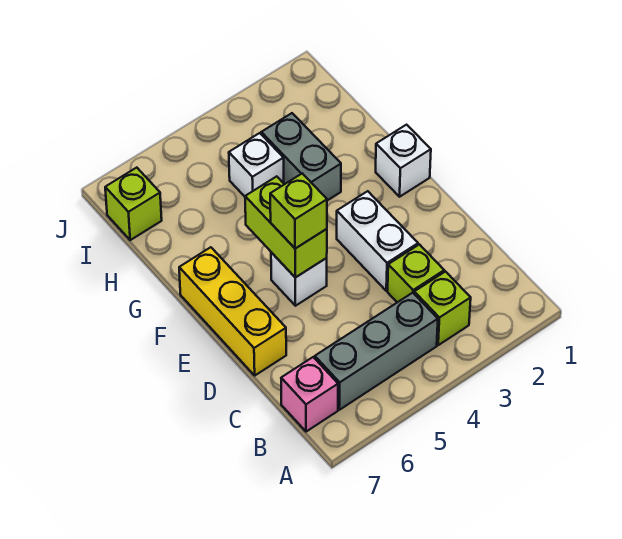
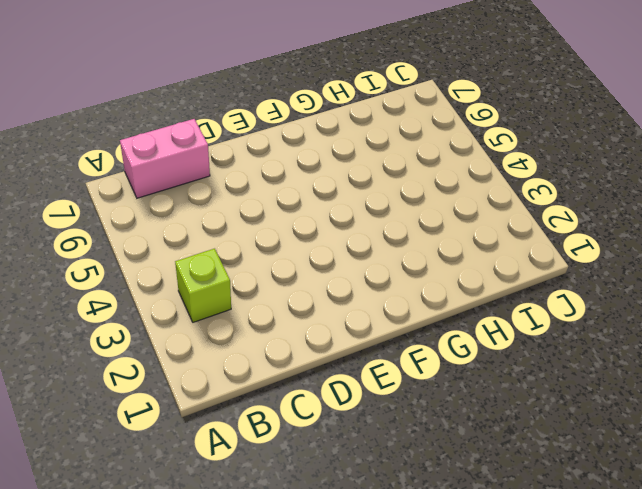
pink 1x2 brick [120,119,210,198] -> pink 1x1 brick [281,357,338,432]
none -> grey 1x3 brick [315,293,438,410]
none -> lime 1x1 brick [388,244,444,302]
none -> white 1x2 brick [337,191,418,291]

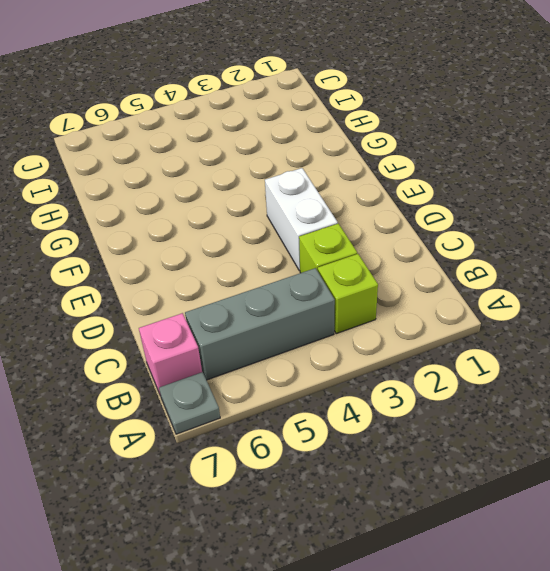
grey 1x1 plate [159,372,220,434] -> none
none -> yellow 1x3 brick [179,247,286,375]
none -> white 1x1 brick [271,252,327,306]
none -> white 1x1 brick [376,125,431,197]

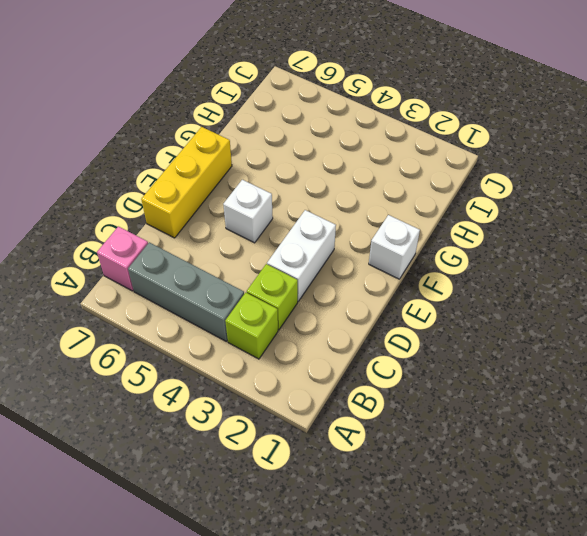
none -> grey 1x2 brick [261,113,341,201]
none -> white 1x1 brick [229,133,284,196]
none -> lime 1x1 brick [105,168,162,240]

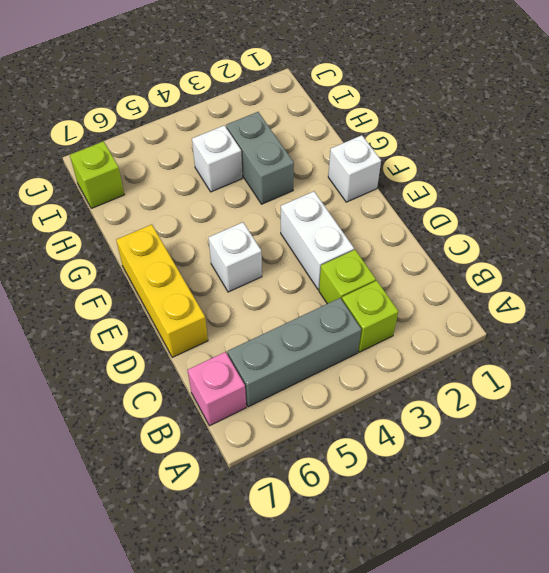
none -> lime 1x2 brick [245,176,327,278]
none -> lime 1x1 brick [270,174,327,249]

